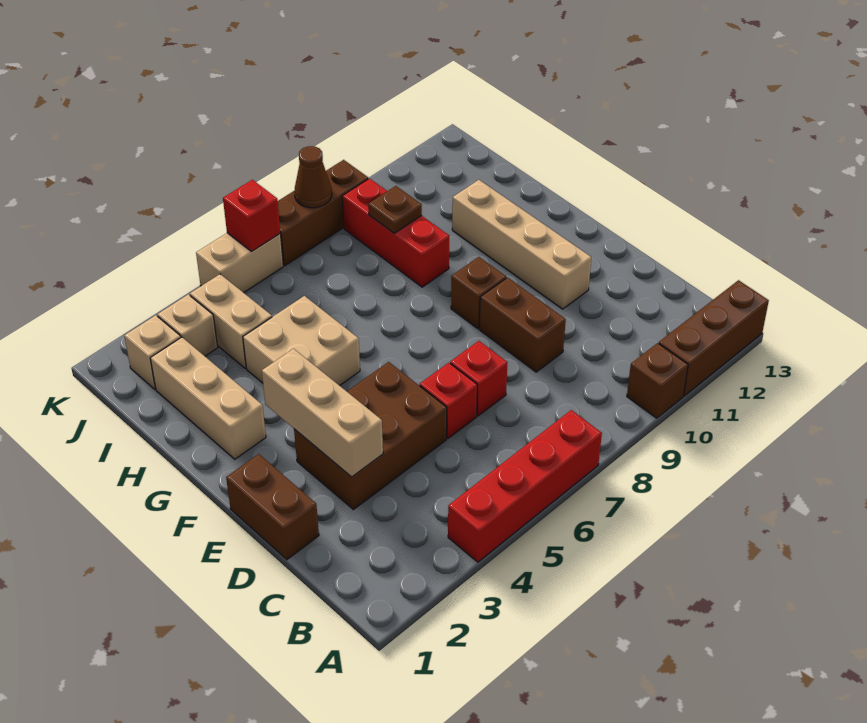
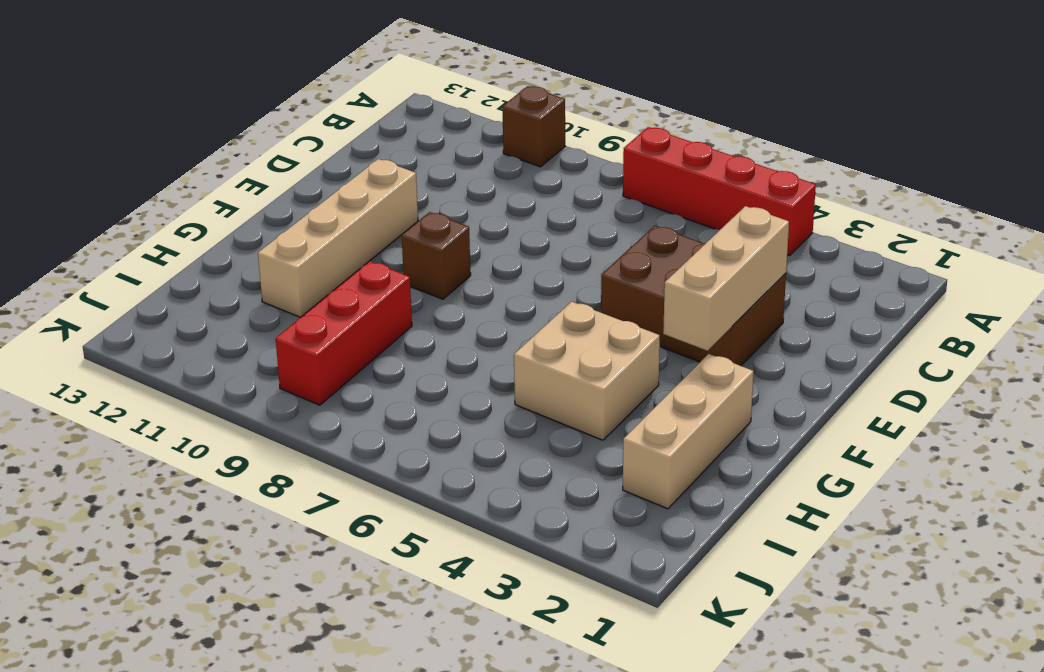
none -> brown 1x3 brick [659,280,769,396]
none -> brown 1x2 brick [226,454,319,560]
none -> red 1x1 brick [420,363,477,439]

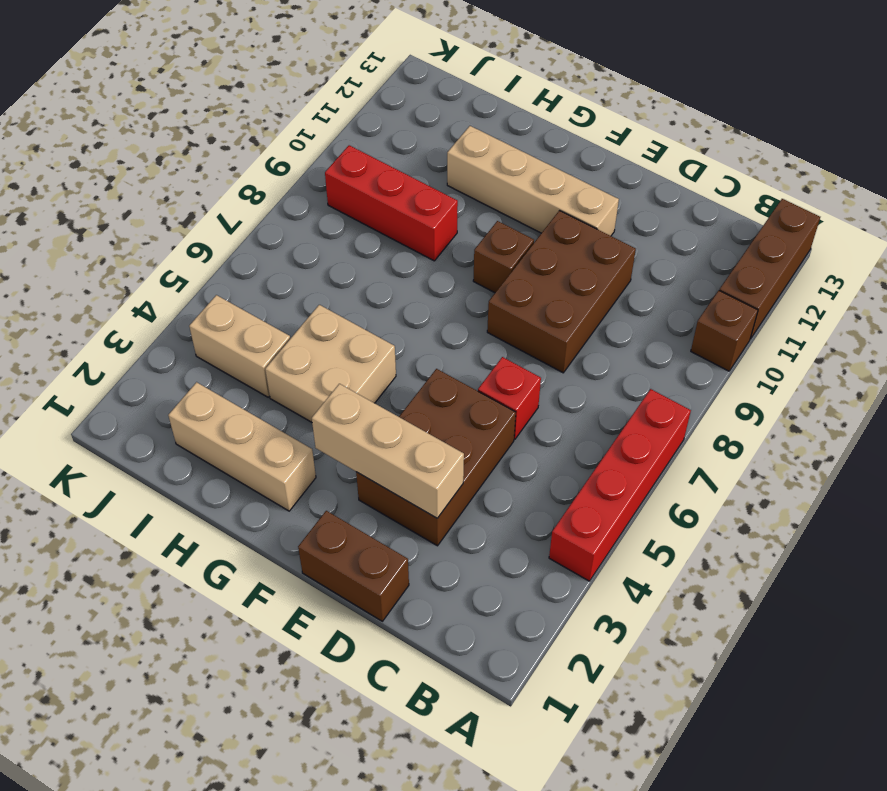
brown 2x3 brick [487,211,636,373] -> brown 1x2 brick [479,277,566,372]
none -> red 1x1 brick [450,341,508,416]
none -> tan 1x1 brick [124,315,181,389]
none -> tan 1x1 brick [157,294,218,356]

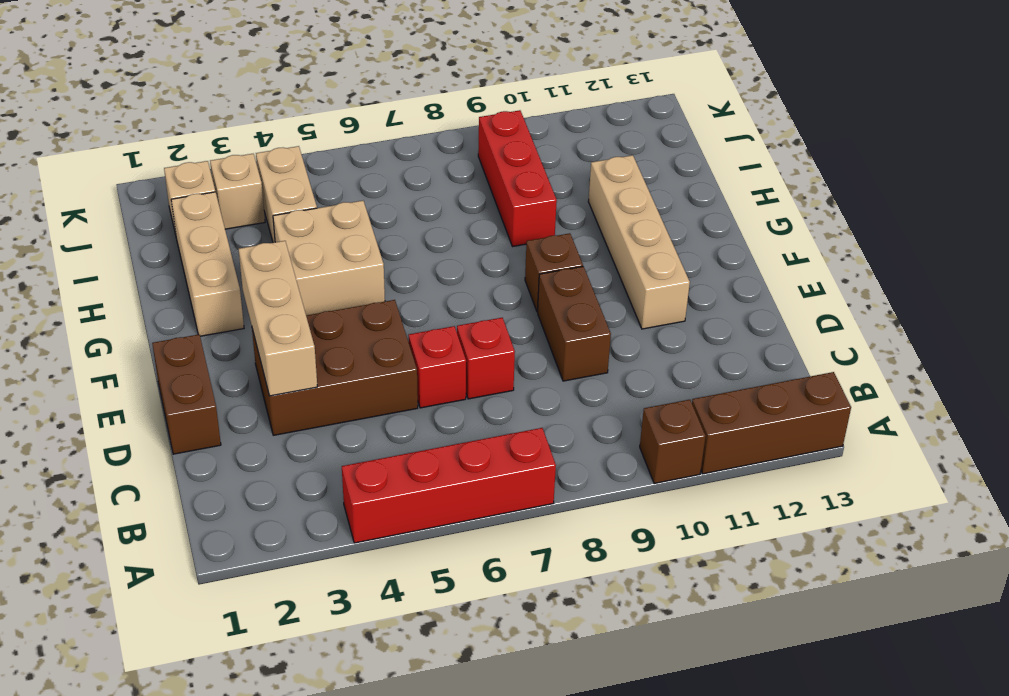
none -> tan 1x2 brick [196,233,283,293]
none -> brown 1x3 brick [278,160,368,266]
none -> brown 1x1 plate [368,186,422,233]

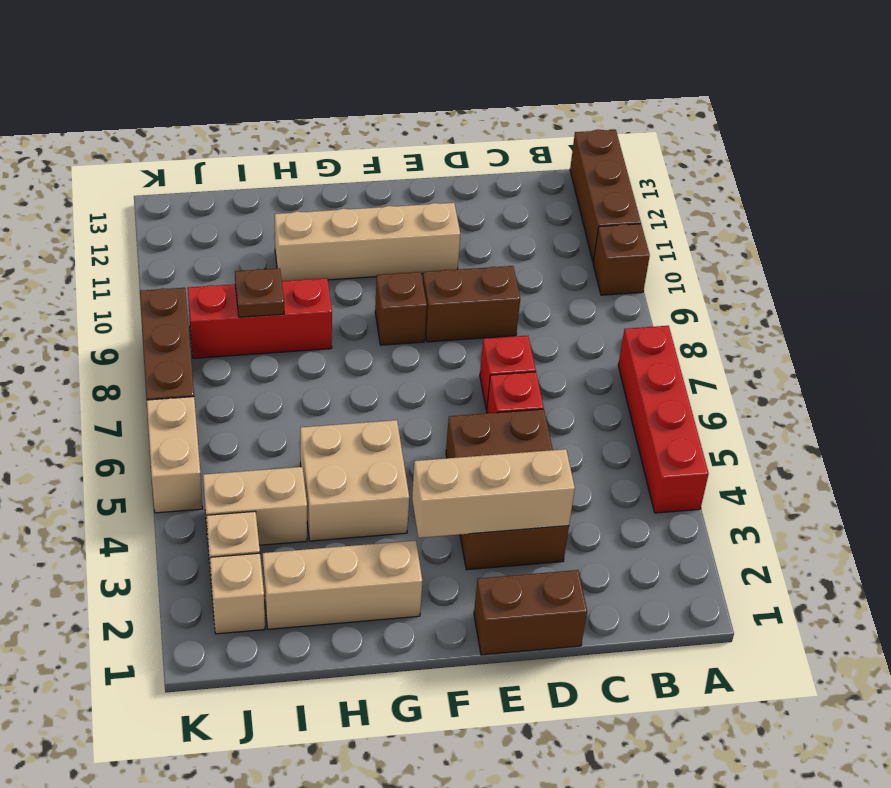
none -> red 1x1 brick [223,180,280,251]
none -> brown 1x1 cone [294,146,332,208]

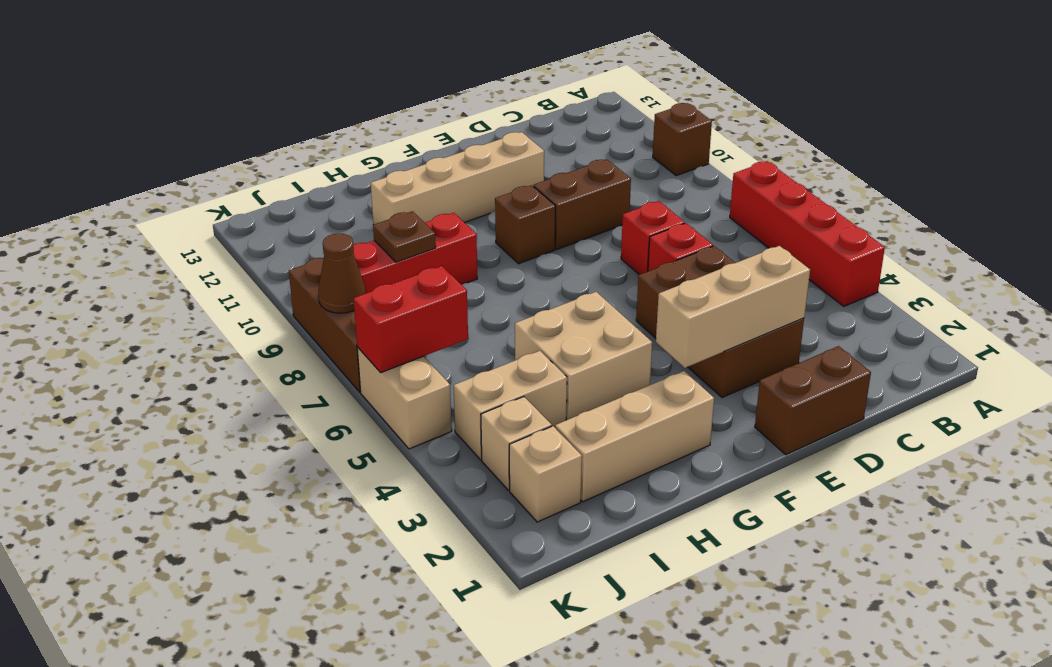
red 1x2 brick [354,266,468,373] -> red 1x1 brick [223,180,280,251]
none -> brown 1x3 brick [659,280,769,396]

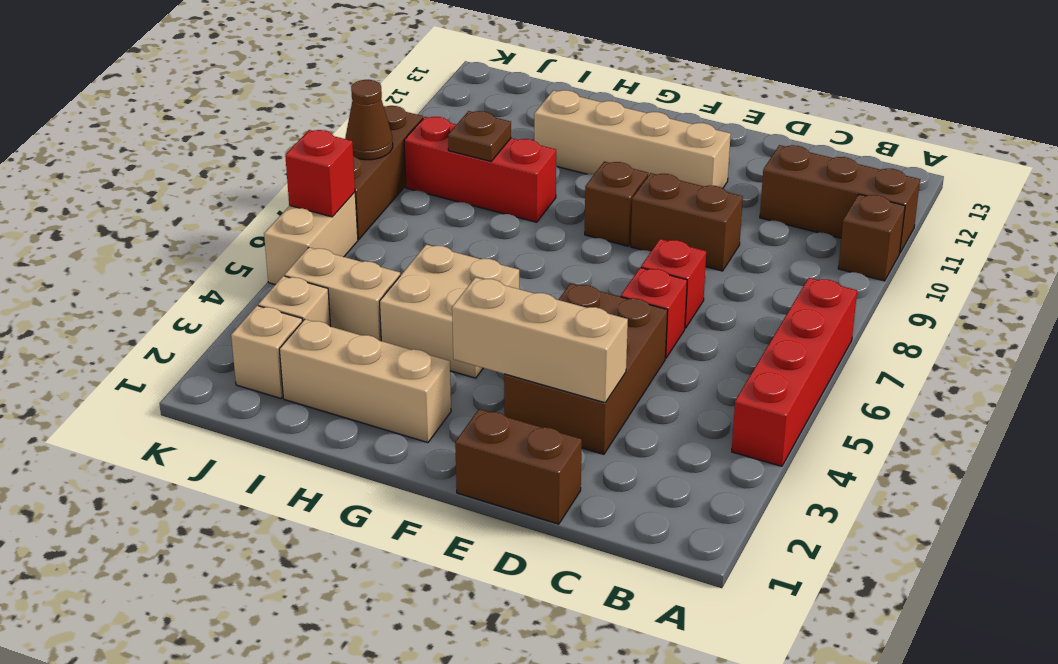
brown 1x3 brick [760,145,920,253] -> brown 1x3 brick turned to [659,280,769,396]

